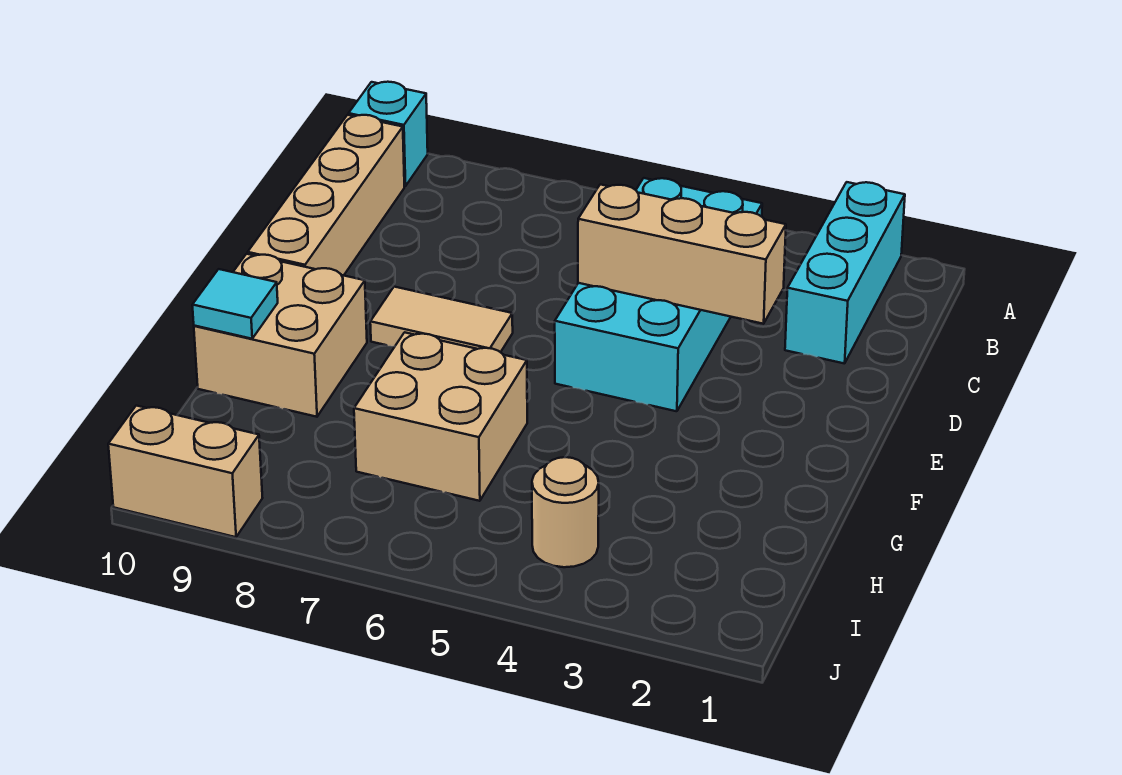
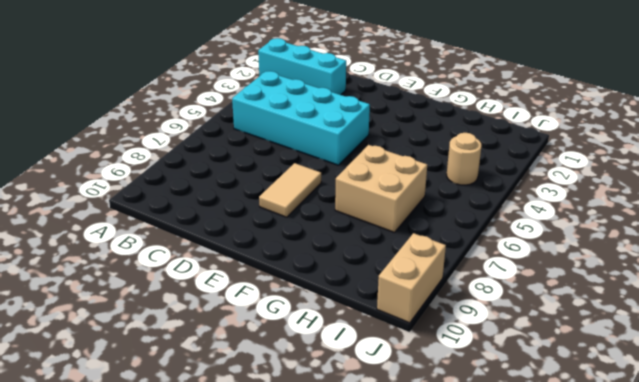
none -> cyan 1x1 brick [349,82,428,186]
none -> tan 1x4 brick [248,115,404,275]

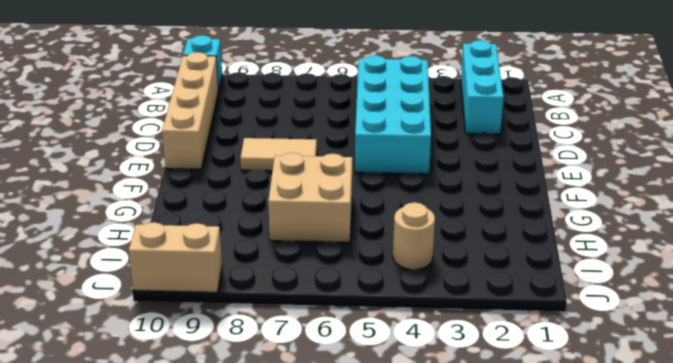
none -> tan 2x2 brick [194,254,367,417]
none -> tan 1x3 brick [578,184,786,324]

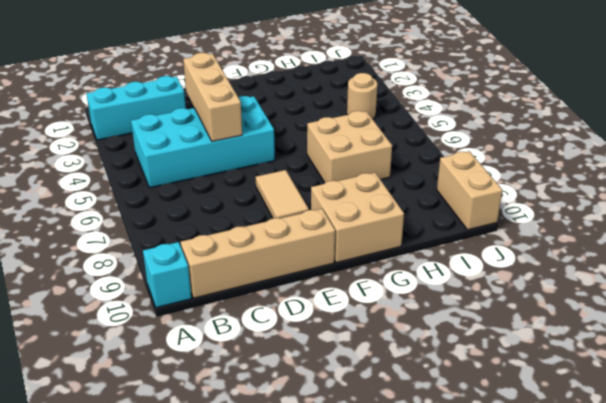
none -> cyan 1x1 tile [192,269,278,339]

